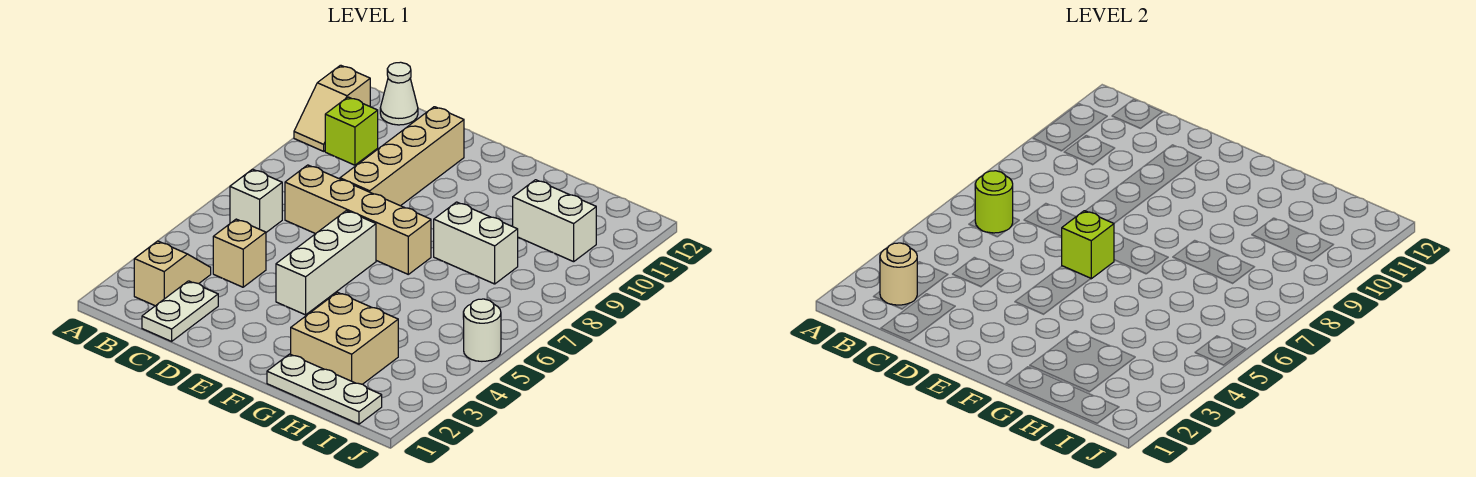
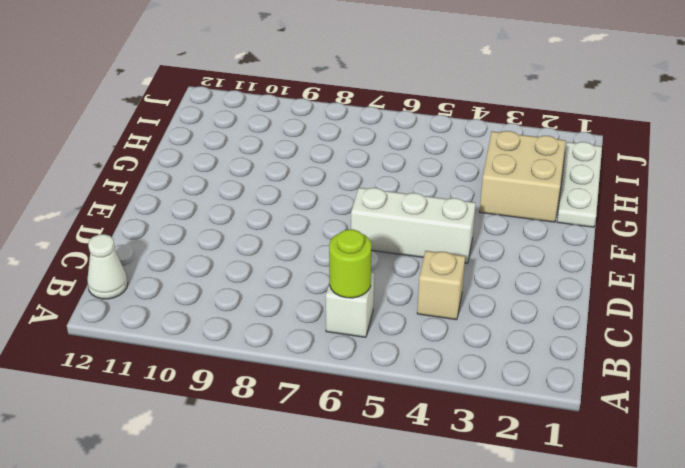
none -> tan 1x2 slope [294,65,370,151]
none -> tan 1x2 slope [134,241,211,306]
none -> lime 1x1 brick [325,97,378,165]

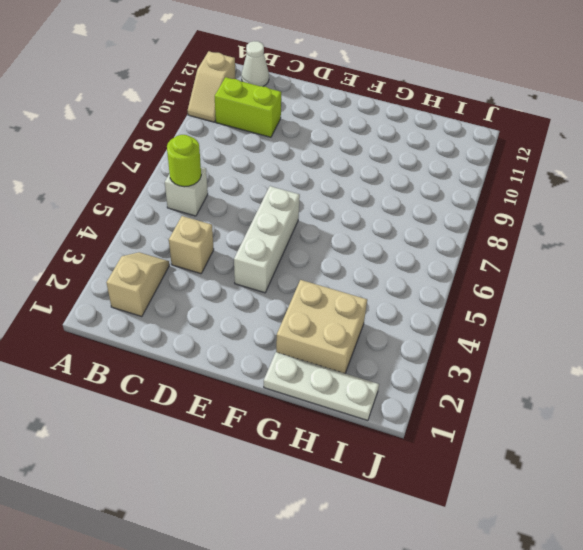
lime 1x2 brick [215,77,281,137] -> lime 1x1 brick [325,97,378,165]
none -> white 1x2 plate [142,281,218,341]
none -> tan 1x4 brick [285,165,431,274]
none -> tan 1x4 brick [340,107,464,206]

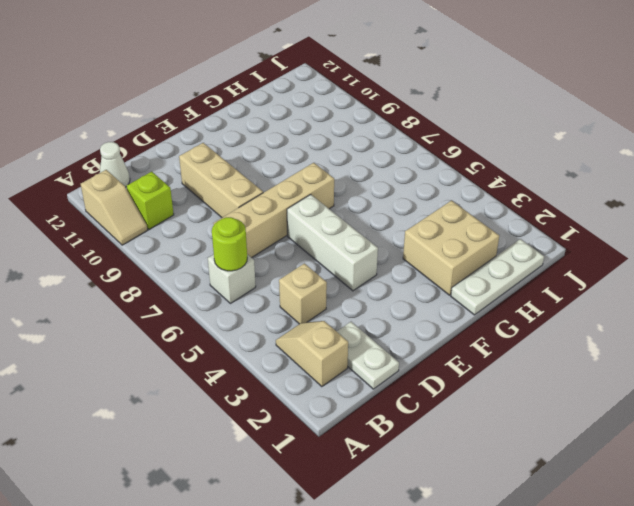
tan 1x3 brick [179,143,263,217] -> tan 1x4 brick [340,107,464,206]
none -> white 1x2 brick [434,202,518,284]
none -> white 1x2 brick [513,180,596,262]
none -> white 1x1 round brick [464,299,501,361]

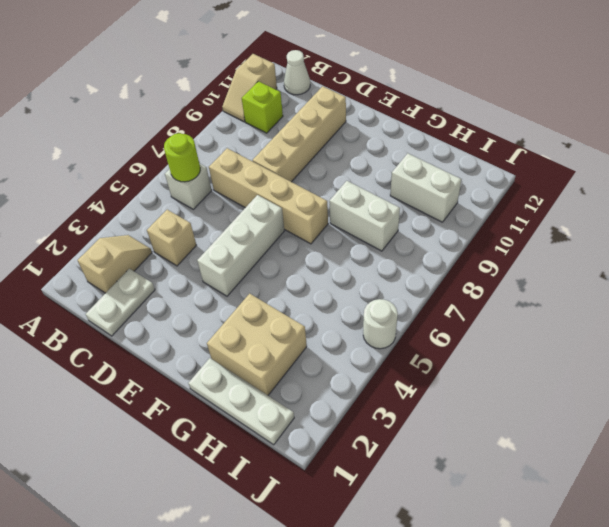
none -> tan 1x1 round brick [880,243,917,305]
none -> lime 1x1 brick [1061,211,1114,279]

